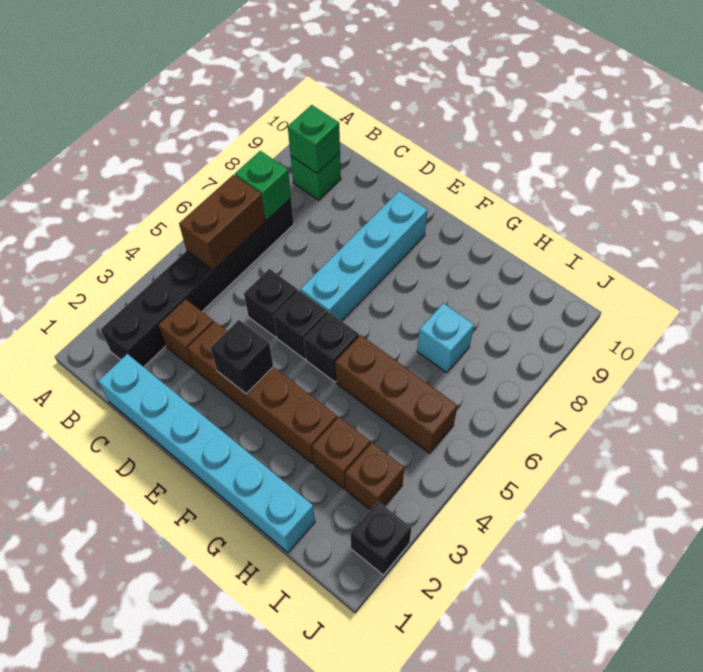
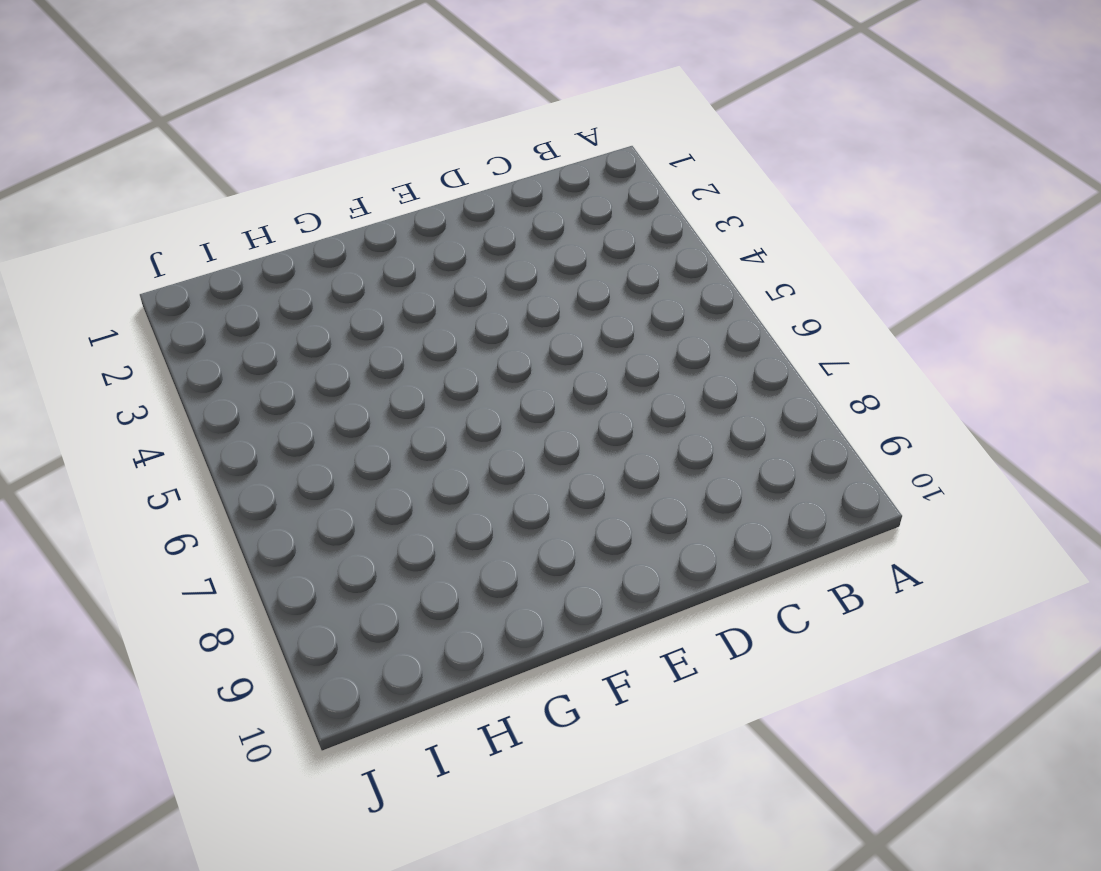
none -> black 1x6 brick [101,198,294,367]
none -> green 1x1 brick [291,153,341,200]
none -> cyan 1x6 brick [98,354,315,553]

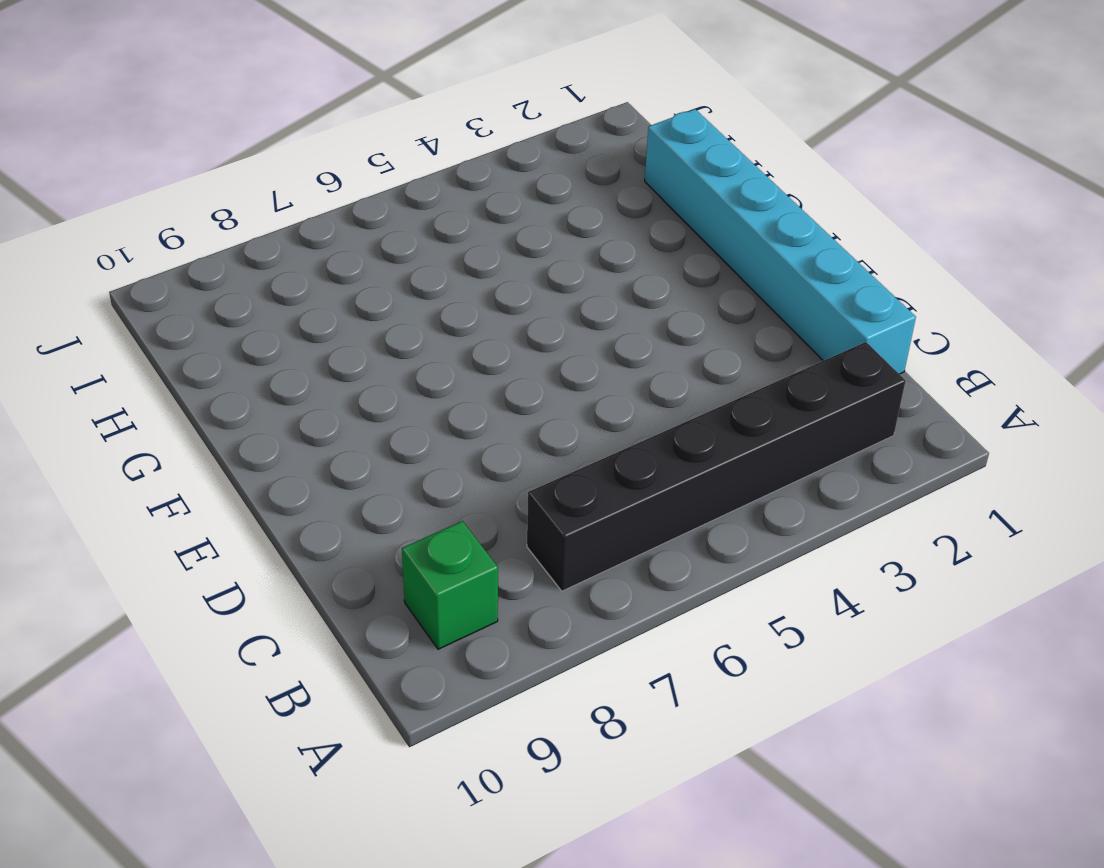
none -> brown 1x1 brick [158,299,214,369]
none -> brown 1x4 brick [187,322,337,463]
none -> black 1x1 brick [244,269,298,337]

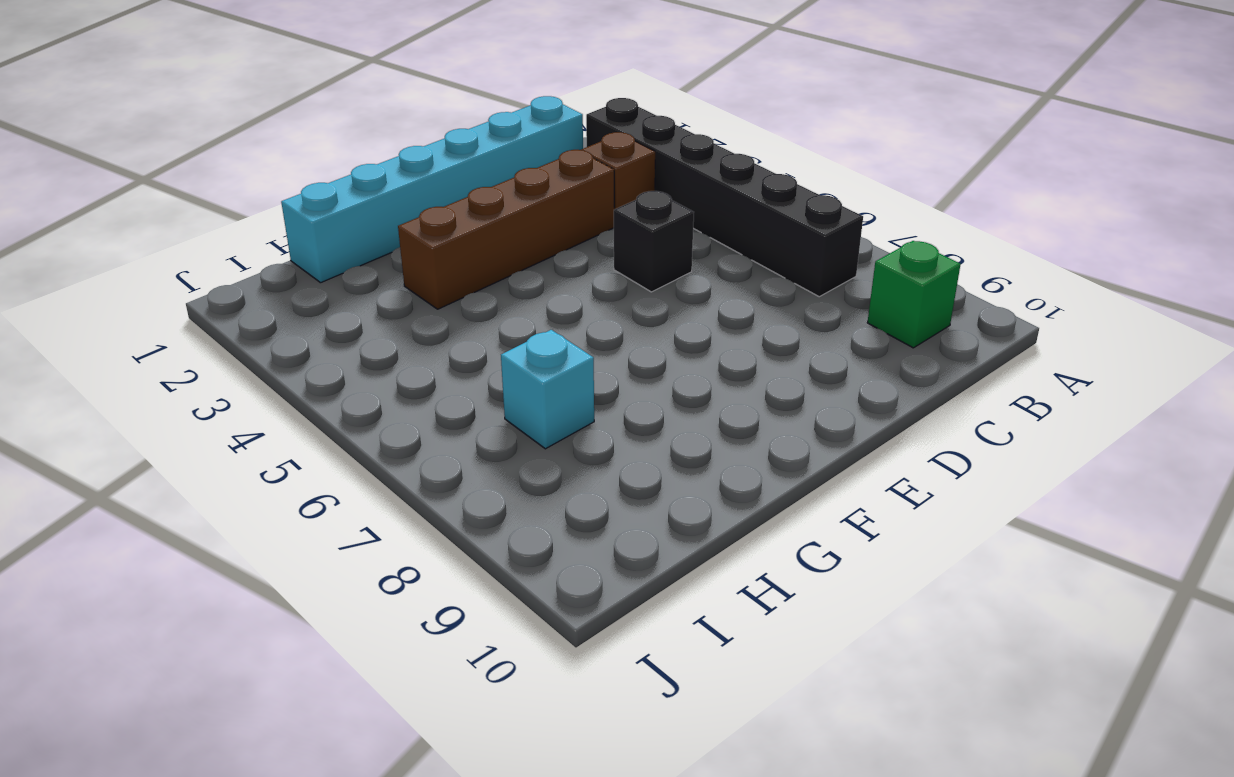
none -> black 1x1 brick [274,290,328,359]
none -> cyan 1x4 brick [300,191,427,321]
none -> black 1x1 brick [304,312,359,382]

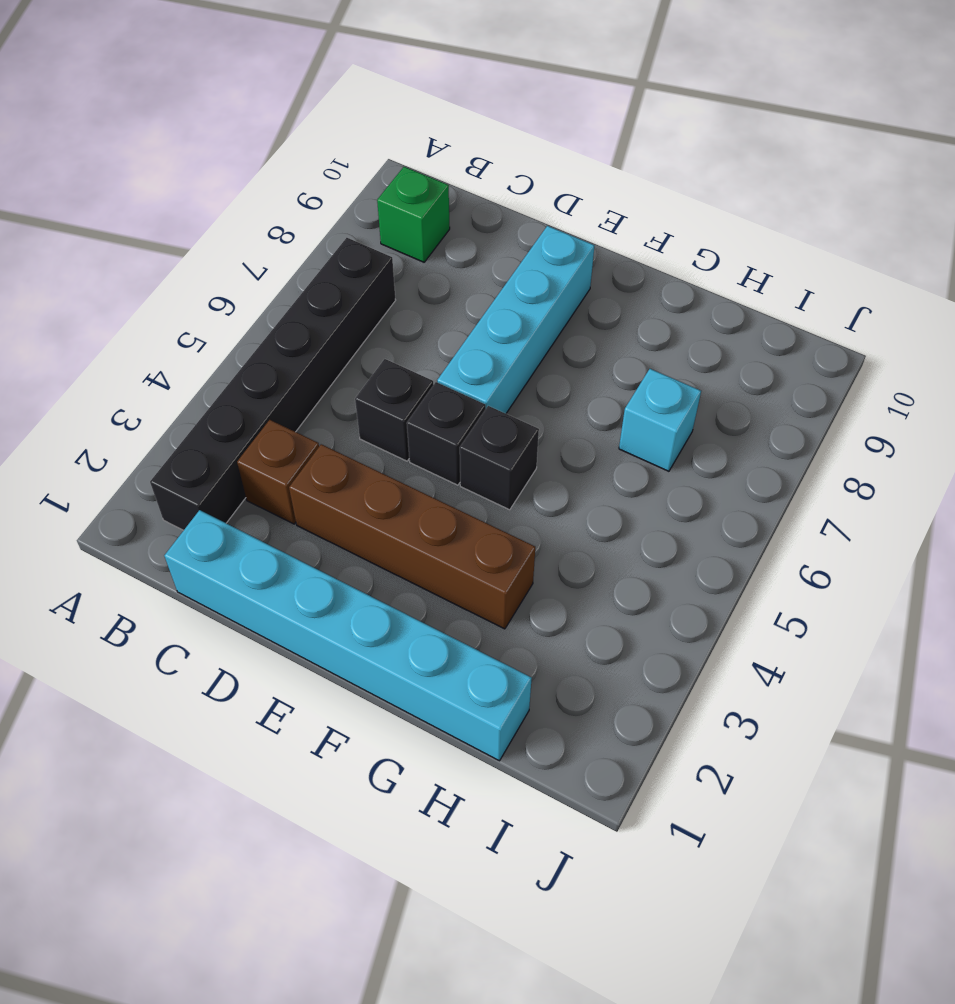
none -> brown 1x3 brick [335,335,458,453]
none -> brown 1x1 brick [312,417,370,489]
none -> brown 1x1 brick [345,443,404,510]

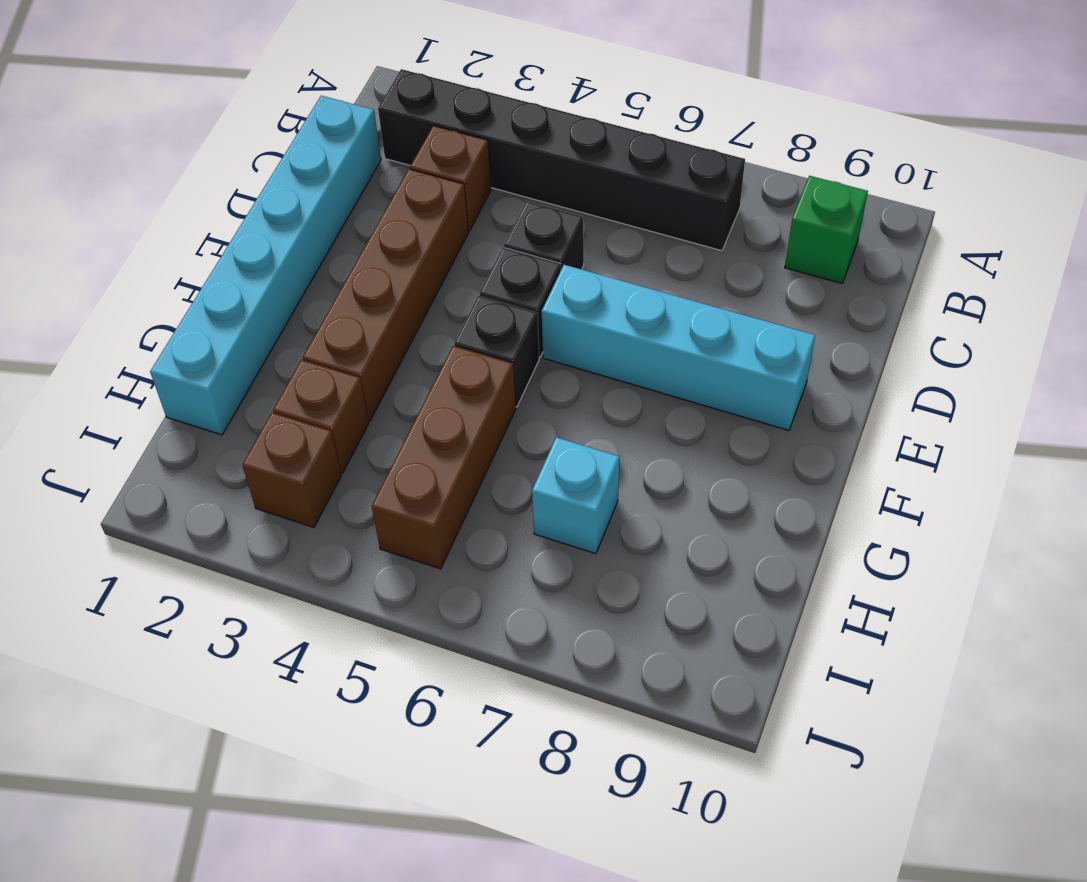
none -> black 1x1 brick [351,501,412,575]
none -> brown 1x2 brick [179,175,265,270]
none -> green 1x1 brick [235,151,291,220]

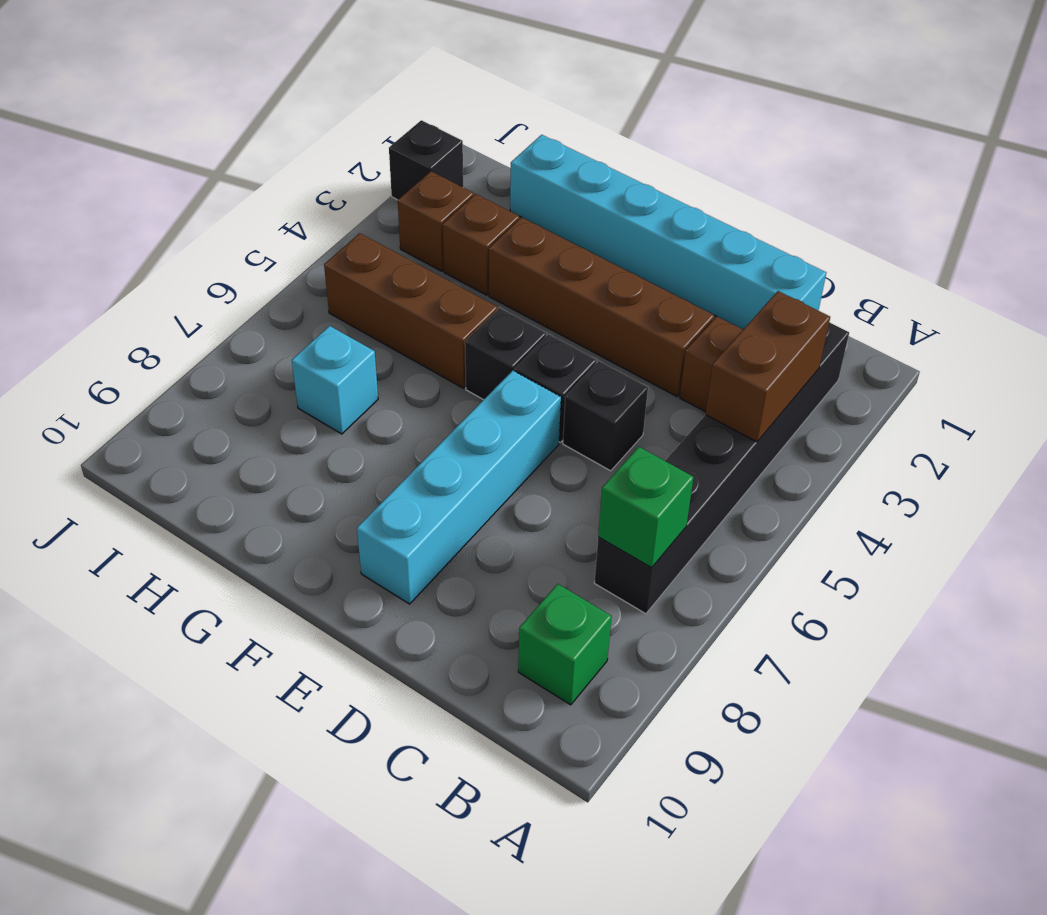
brown 1x2 brick [705,291,830,442] -> brown 1x2 brick moved to [179,175,265,270]
none -> green 1x1 brick [288,105,340,173]
none -> black 1x1 brick [210,320,273,394]

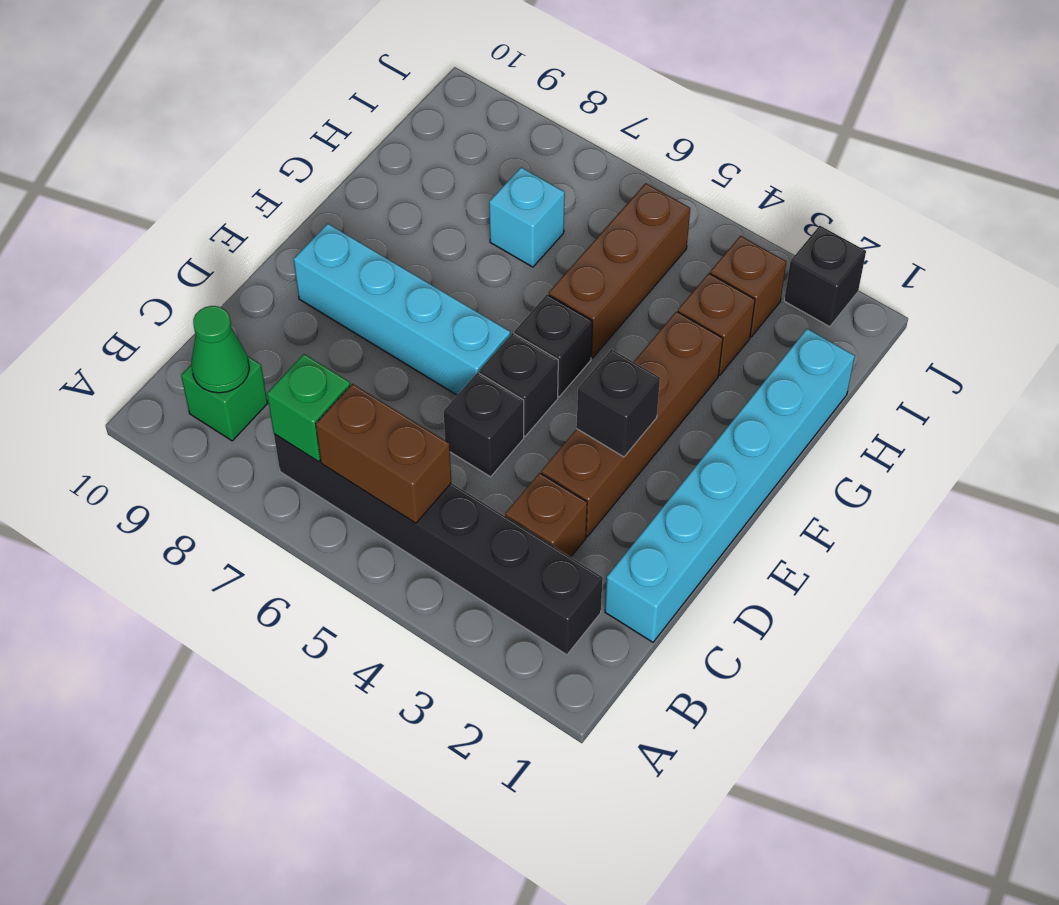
green 1x1 cone [191,306,249,393] -> green 1x1 brick [288,105,340,173]

